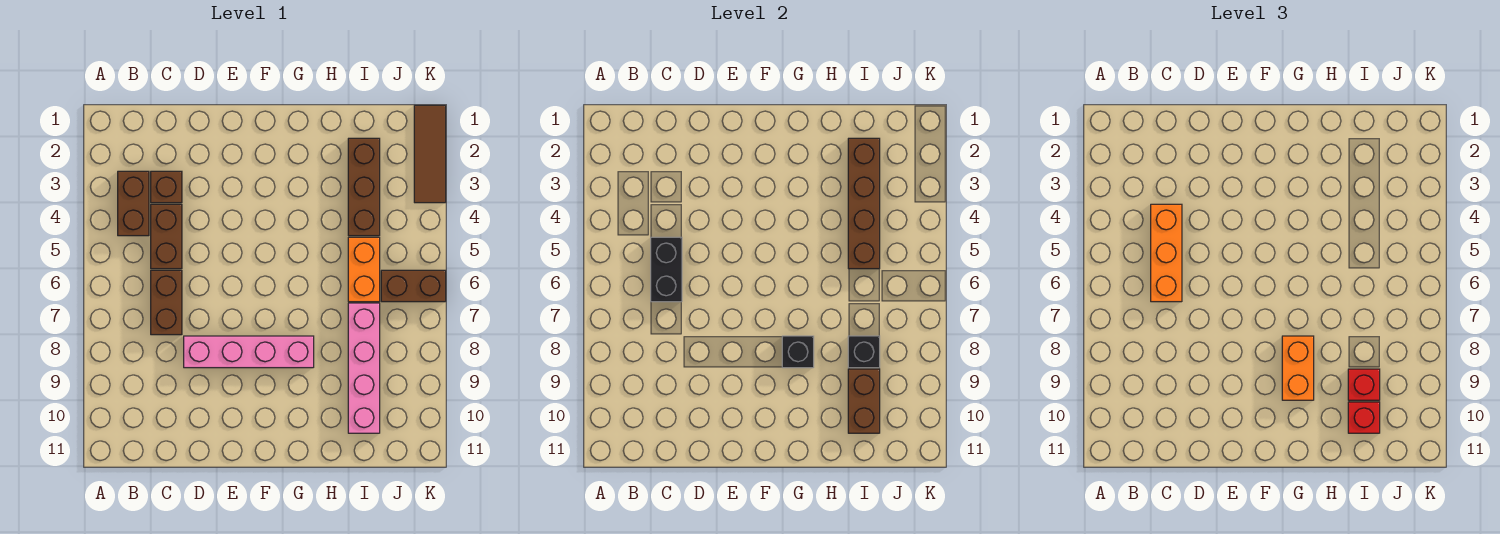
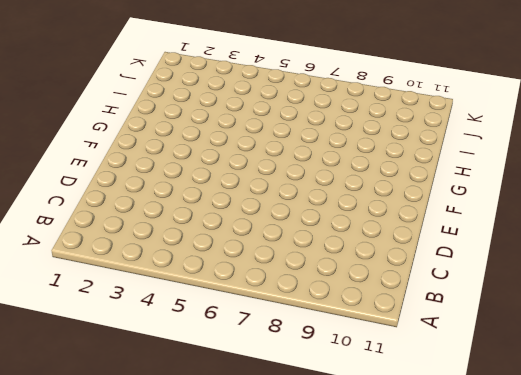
none -> brown 1x2 brick [118,171,149,236]
none -> brown 1x1 brick [151,171,182,203]
none -> brown 1x2 brick [151,204,182,269]

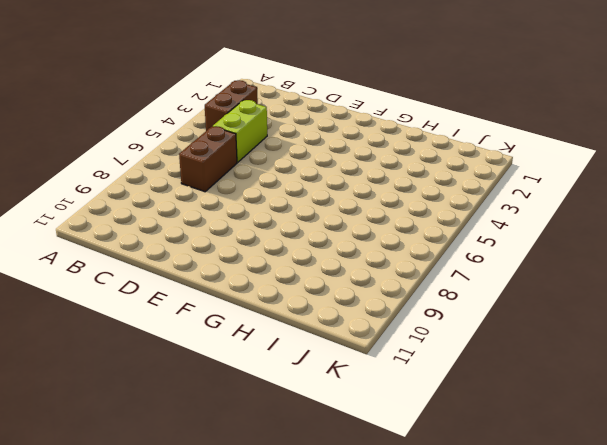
lime 1x2 brick [213,100,267,162] -> brown 1x2 brick [151,204,182,269]
none -> brown 1x1 brick [151,171,182,203]
none -> pink 1x4 brick [184,336,314,368]
none -> brown 1x3 brick [348,138,380,236]

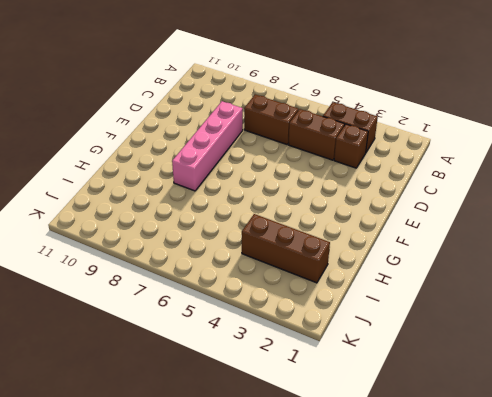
none -> orange 1x2 brick [348,237,380,302]
none -> pink 1x4 brick [348,303,380,433]
none -> brown 1x2 brick [381,270,446,302]

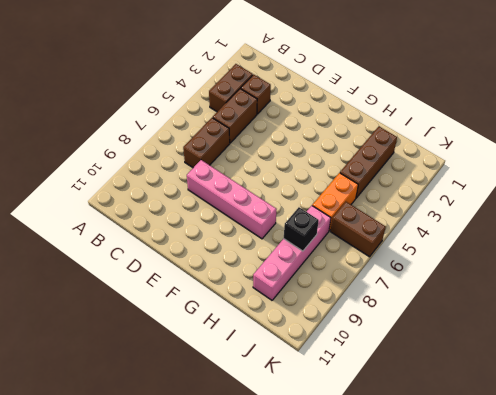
none -> brown 1x3 tile [414,105,446,203]
none -> black 1x2 brick [651,237,682,302]
none -> black 1x1 brick [782,336,814,368]

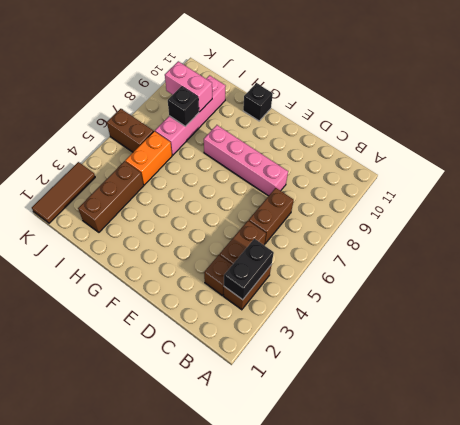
black 1x2 brick [224,239,274,300] -> black 1x2 brick moved to [651,237,682,302]
black 1x1 brick [243,83,273,121] -> black 1x1 brick moved to [782,336,814,368]
pink 1x2 brick [165,61,212,112] -> brown 1x2 brick [848,369,880,433]
none -> brown 1x4 brick [848,138,880,269]
none -> orange 1x3 brick [1151,204,1182,302]
none -> orange 1x2 brick [1282,336,1314,400]

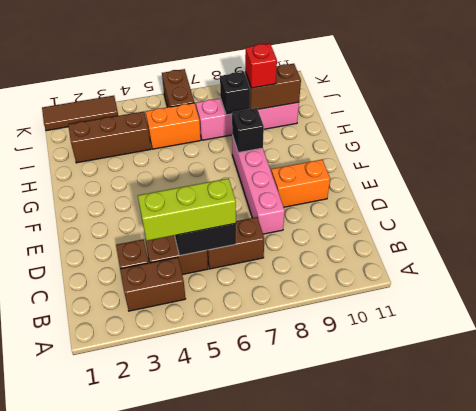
lime 1x3 brick [138,178,236,241] -> orange 1x3 brick [1151,204,1182,302]
orange 1x2 brick [271,160,330,207] -> orange 1x2 brick moved to [1282,336,1314,400]
none -> brown 1x4 brick [848,138,880,269]
none -> red 1x1 brick [1348,402,1380,433]

